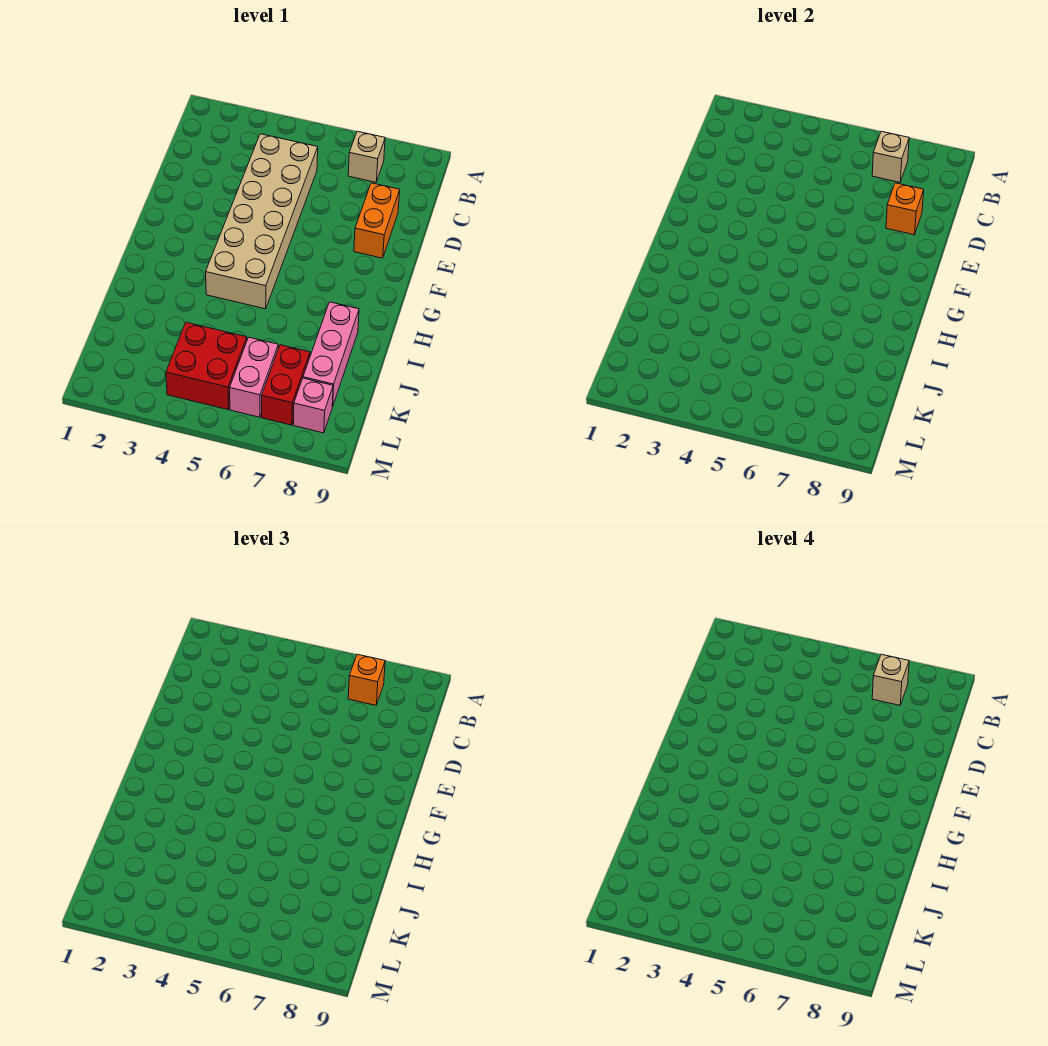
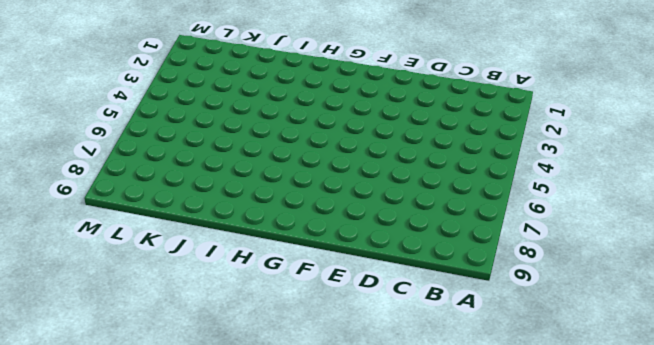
none -> tan 1x1 brick [348,131,385,182]
none -> tan 2x6 brick [206,134,318,309]
none -> orange 1x2 brick [354,183,400,258]

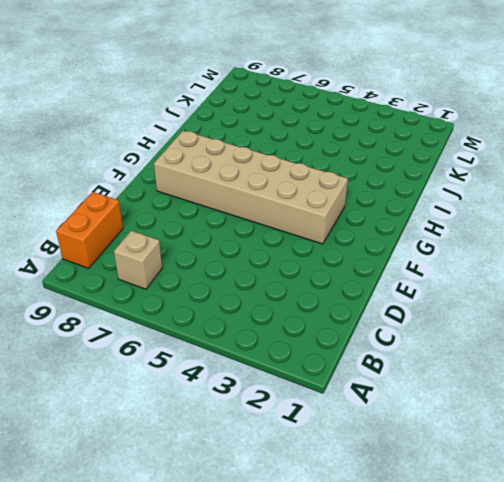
orange 1x2 brick [56,192,123,268] -> orange 1x2 brick moved to [354,183,400,258]
tan 2x6 brick [154,131,348,244] -> tan 2x6 brick turned to [206,134,318,309]
none -> pink 1x3 brick [303,302,359,406]
none -> red 2x2 brick [166,322,247,410]
none -> pink 1x2 brick [230,337,278,417]

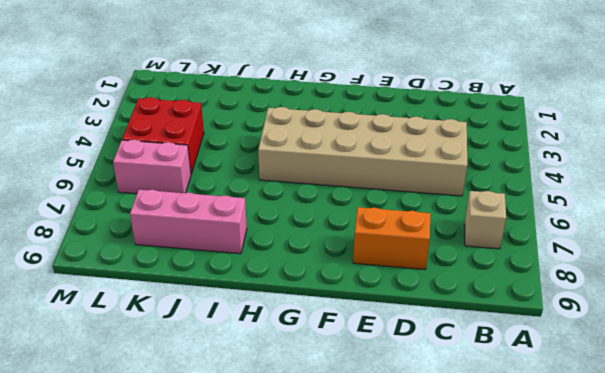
none -> red 1x2 brick [262,345,310,425]
none -> pink 1x1 brick [293,378,333,433]
none -> tan 1x1 brick [872,131,909,182]

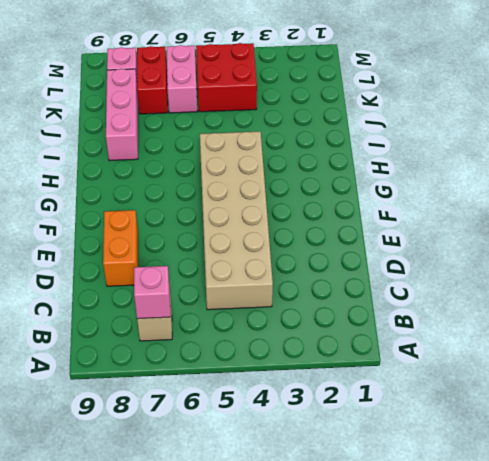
pink 1x1 brick [134,266,170,319] -> tan 1x1 brick [872,131,909,182]
none -> orange 1x1 brick [886,183,924,235]
none -> orange 1x1 brick [348,654,385,705]
none -> tan 1x1 brick [872,654,909,705]

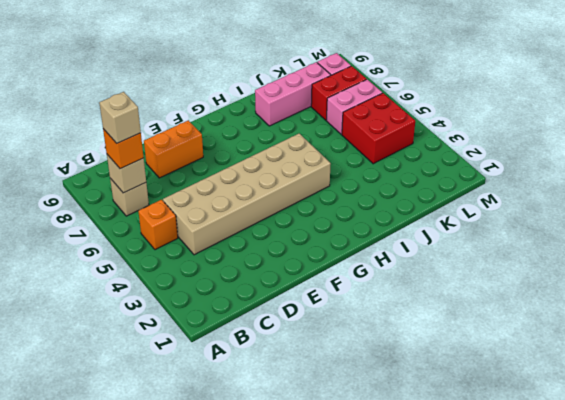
orange 1x1 brick [138,200,178,250] -> orange 1x1 brick moved to [886,183,924,235]

